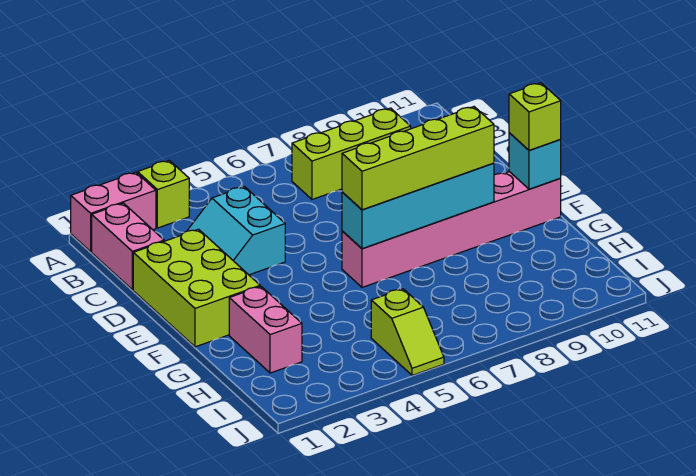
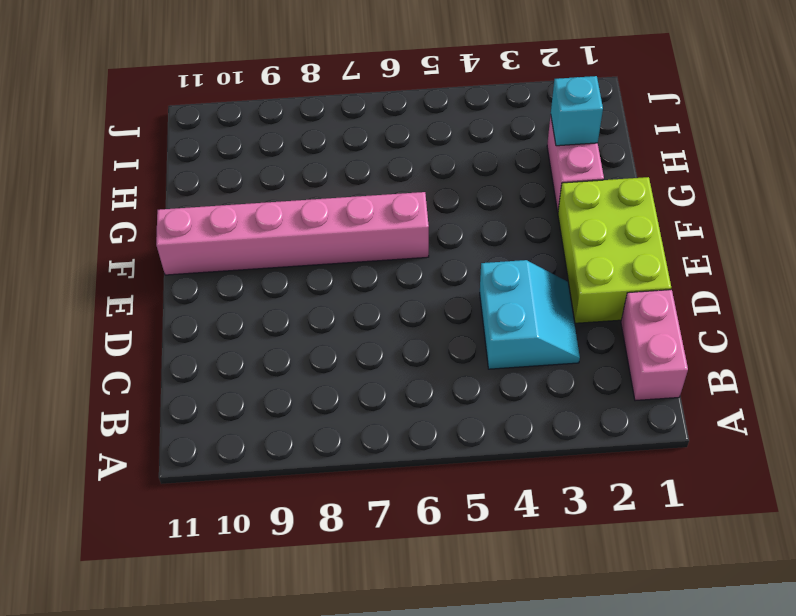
cyan 1x1 brick [551,76,603,146] -> cyan 1x1 brick moved to [509,133,561,189]
none -> pink 1x2 brick [71,172,156,252]
none -> lime 1x1 brick [138,160,189,228]
none -> lime 1x3 brick [292,108,411,199]

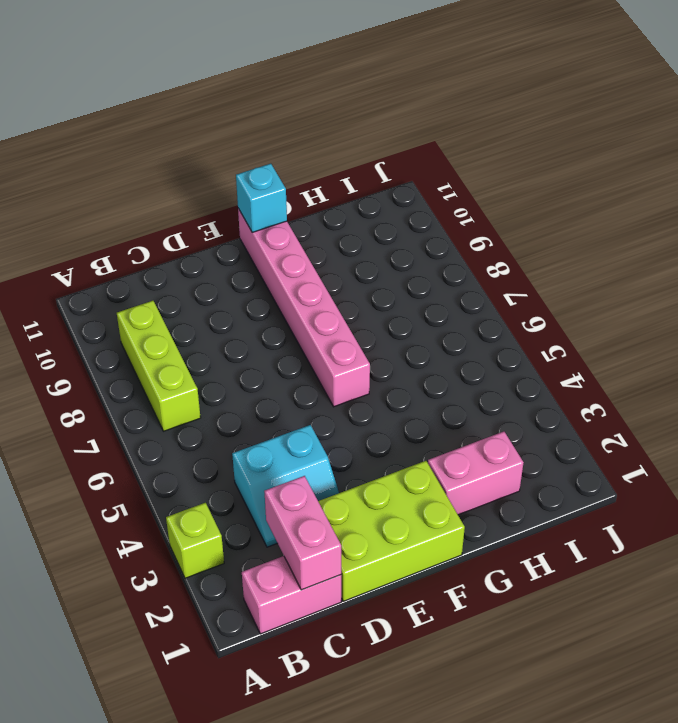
pink 1x2 brick [264,476,341,590] -> pink 1x2 brick moved to [71,172,156,252]
none -> lime 1x2 slope [371,289,444,375]
none -> cyan 1x4 brick [342,163,494,249]
none -> lime 1x4 brick [342,107,494,210]

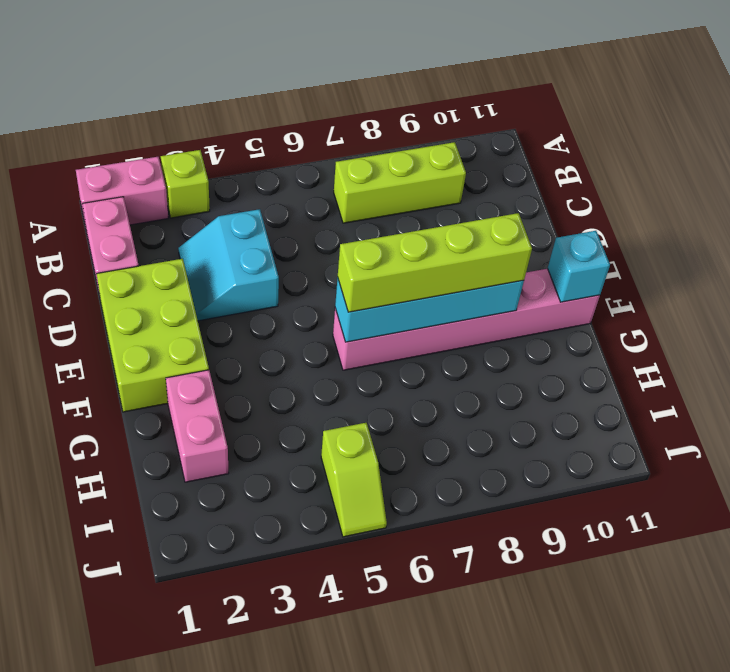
none -> lime 1x1 brick [509,83,561,150]

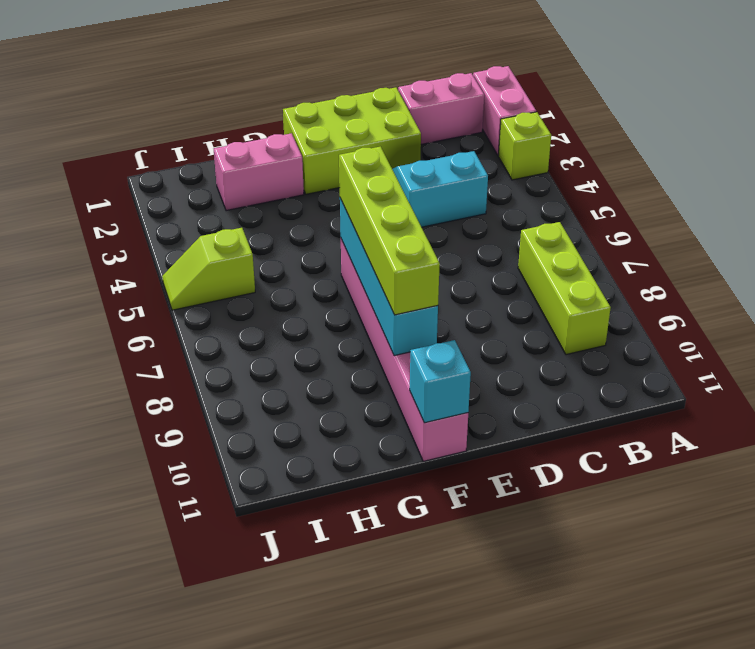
none -> lime 1x1 brick [509,83,561,150]

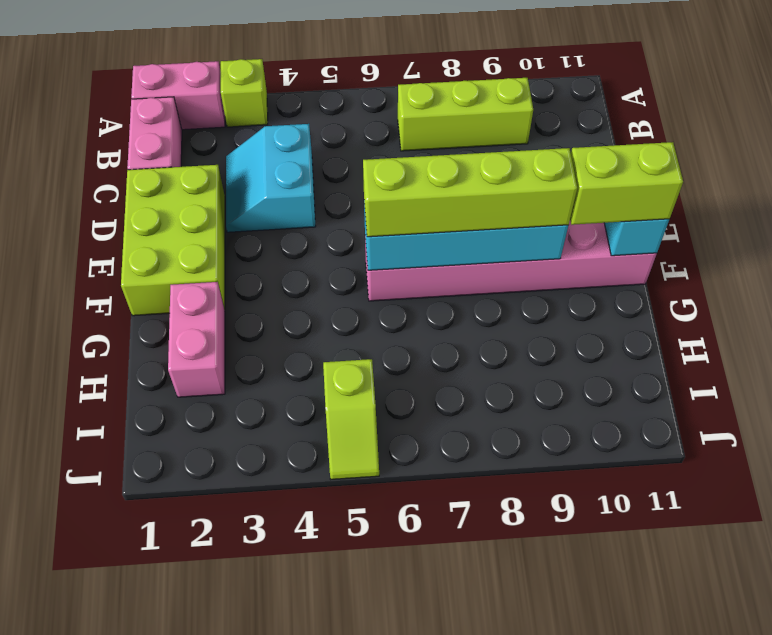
lime 1x2 brick [570,142,683,225] -> lime 1x1 brick [509,83,561,150]

